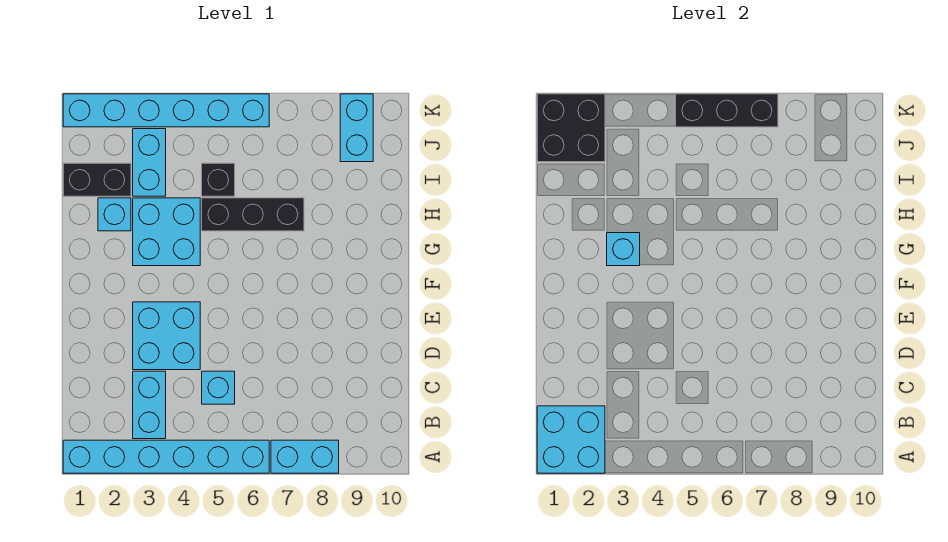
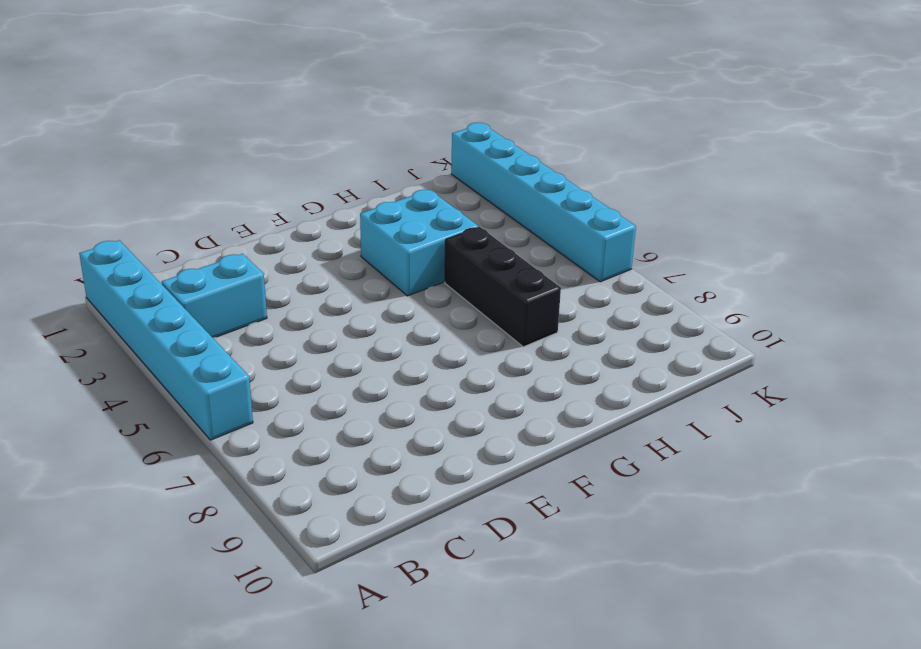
none -> cyan 1x2 brick [271,440,339,473]
none -> cyan 1x1 brick [202,371,235,404]
none -> cyan 2x2 brick [133,302,200,370]

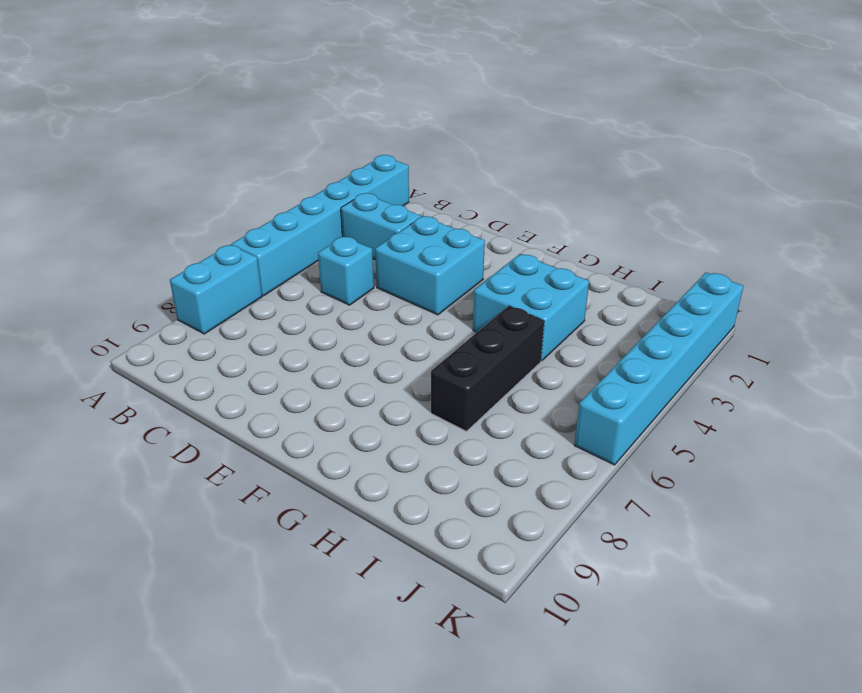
none -> cyan 1x1 brick [98,198,131,231]
none -> black 1x2 brick [63,163,131,196]
none -> cyan 1x2 brick [133,129,166,196]

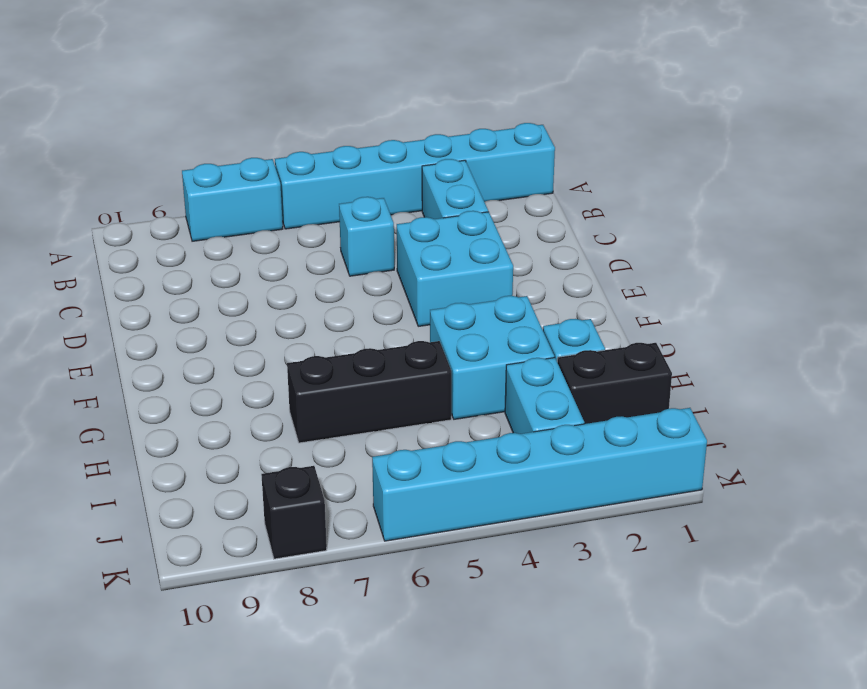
black 1x1 brick [261,466,327,559] -> black 1x1 brick moved to [202,163,235,196]
none -> cyan 1x2 brick [340,94,373,162]
none -> cyan 2x2 brick [537,406,605,473]
none -> cyan 1x1 brick [607,233,640,266]

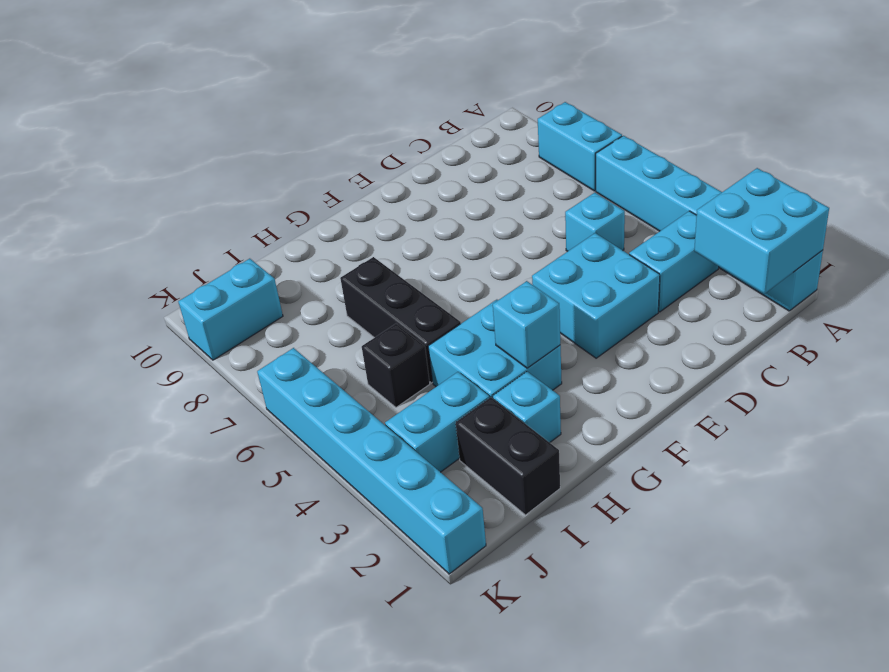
none -> black 2x2 brick [537,94,605,162]
none -> black 1x3 brick [676,94,778,127]

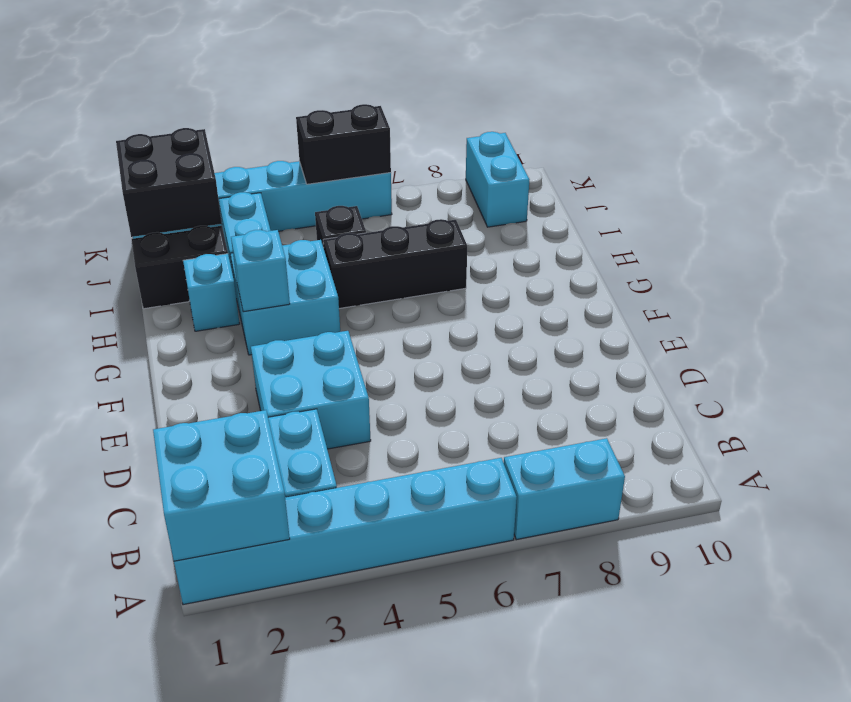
black 1x2 brick [296,104,391,184] -> black 1x3 brick [676,94,778,127]
none -> cyan 1x1 brick [202,371,235,404]

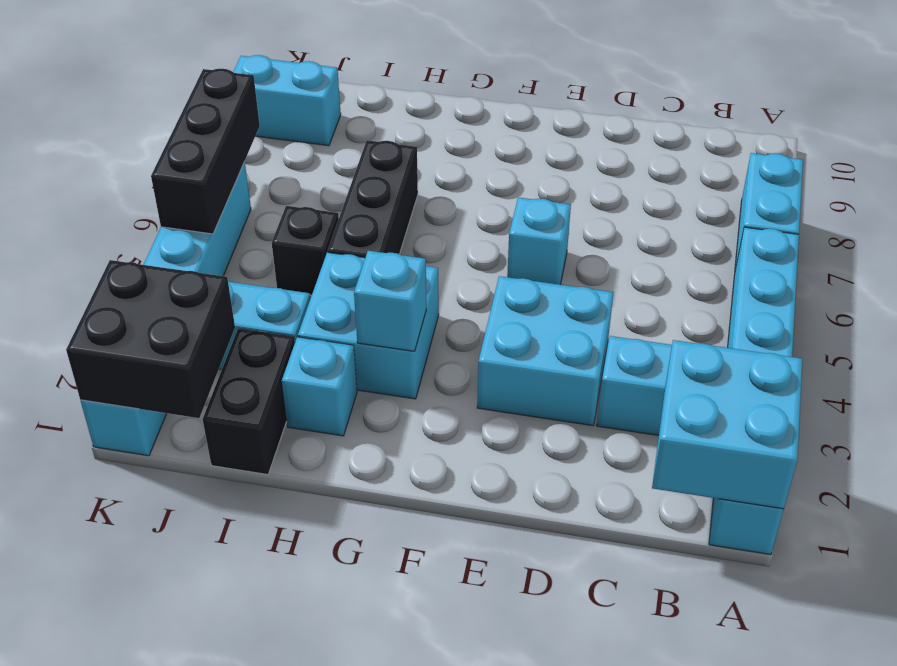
cyan 1x1 brick [507,197,571,285] -> cyan 1x1 brick moved to [202,371,235,404]

